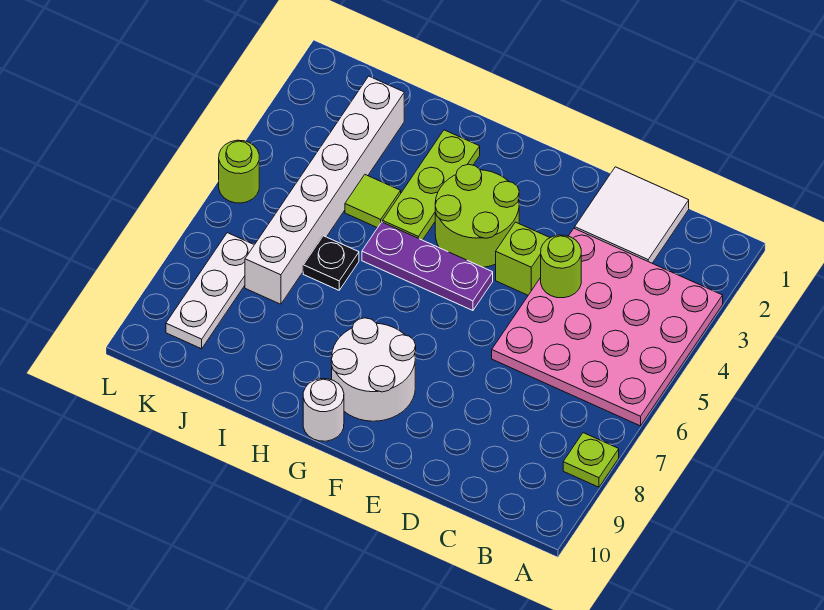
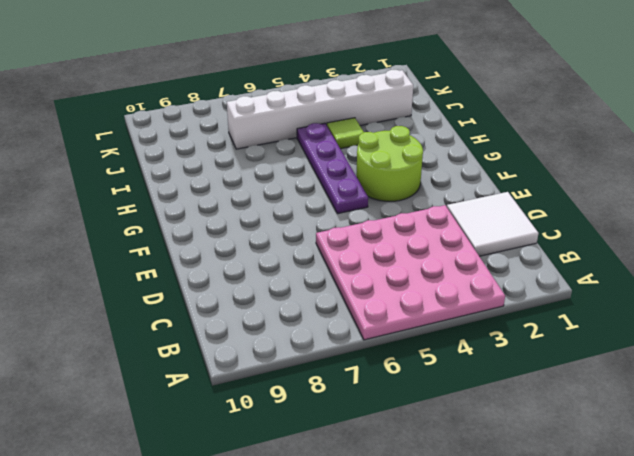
purple 1x4 plate [297,123,368,214] -> purple 1x3 plate [362,222,493,311]
none -> lime 1x1 plate [563,433,619,487]
none -> lime 1x1 brick [496,222,550,295]
none -> white 2x2 round brick [331,318,416,421]

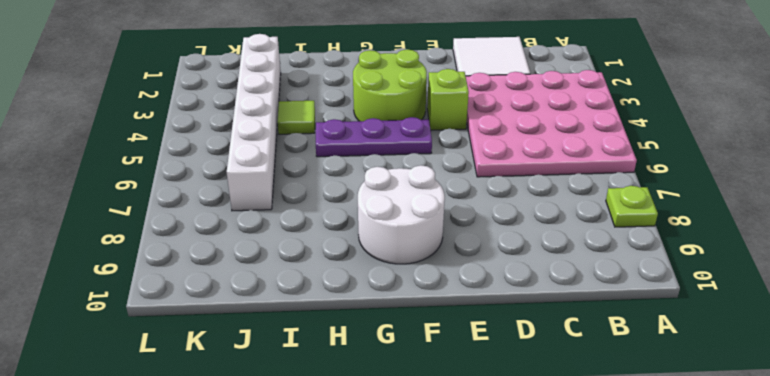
none -> white 1x1 round brick [303,379,344,441]
none -> lime 1x3 plate [383,130,480,240]
none -> black 1x1 plate [303,236,359,290]

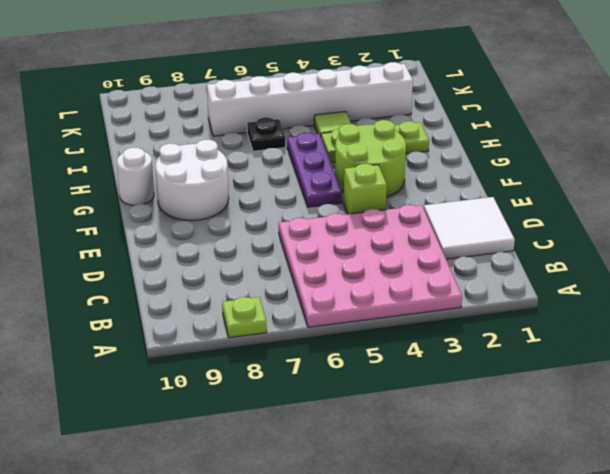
none -> white 1x3 plate [166,233,254,349]
none -> lime 1x1 round brick [219,140,259,203]
none -> lime 1x1 round brick [541,235,581,298]

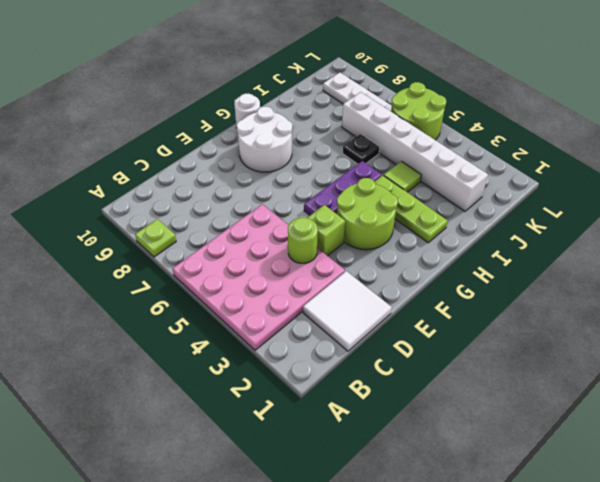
lime 2x2 round brick [391,82,446,140] -> lime 1x1 round brick [219,140,259,203]

